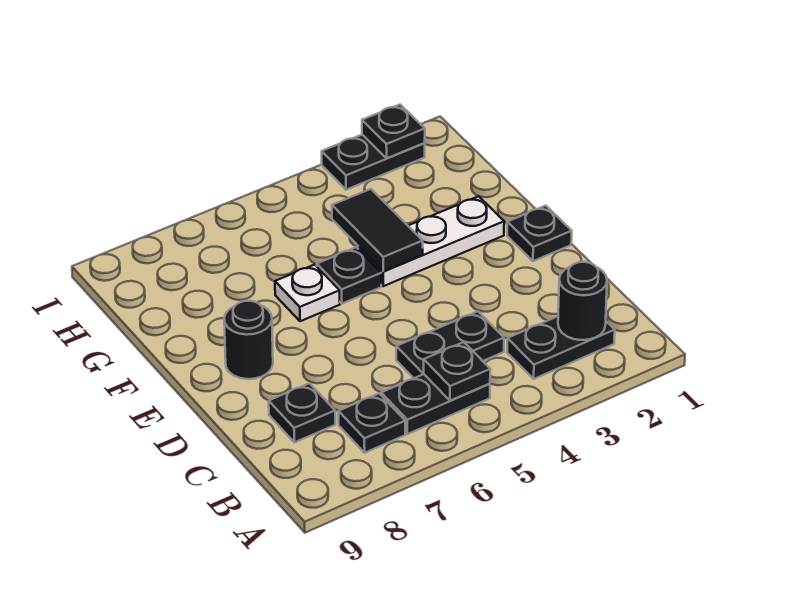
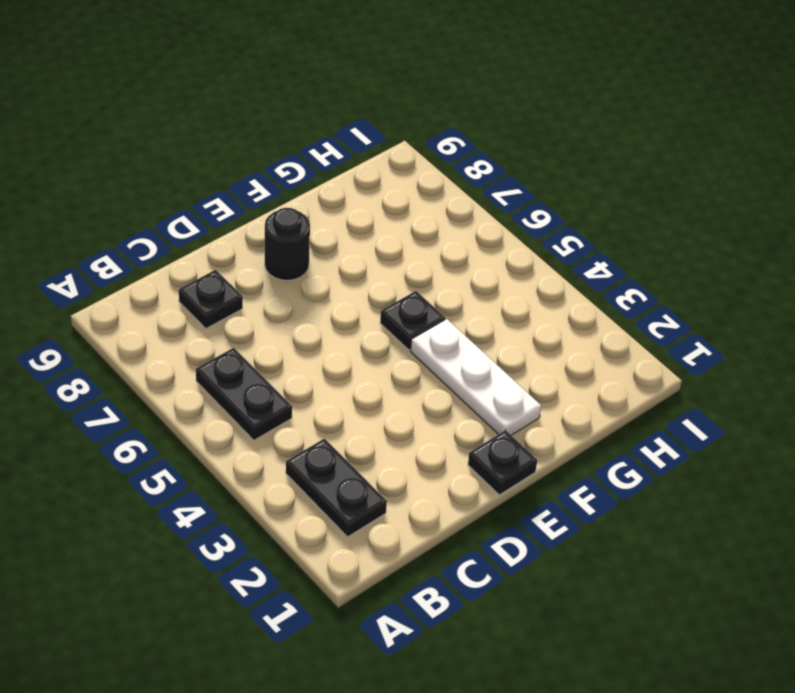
none -> black 1x1 plate [339,394,405,453]
none -> black 1x2 plate [396,311,504,378]
none -> white 1x1 plate [275,265,340,321]

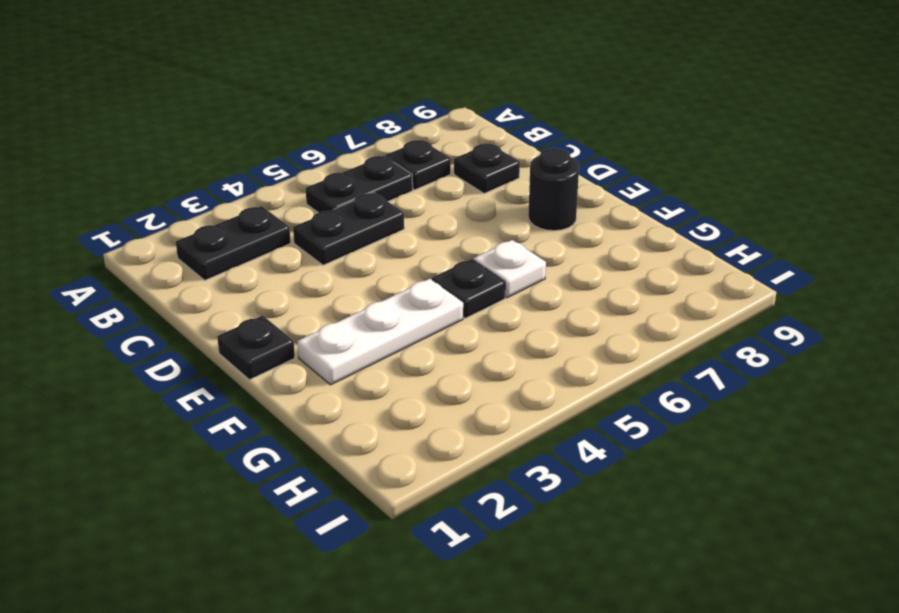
none -> black 1x2 plate [322,135,425,190]
none -> black 1x1 round brick [558,262,607,340]
none -> black 1x1 plate [424,342,490,401]

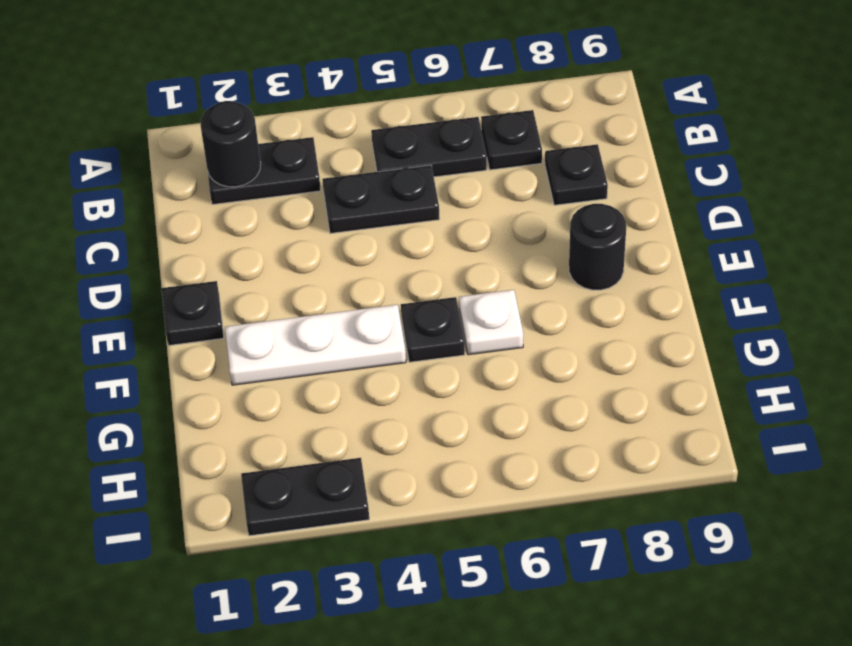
none -> black 1x1 plate [424,342,490,401]
none -> black 1x2 tile [332,189,423,271]
none -> black 1x1 plate [362,105,425,158]

